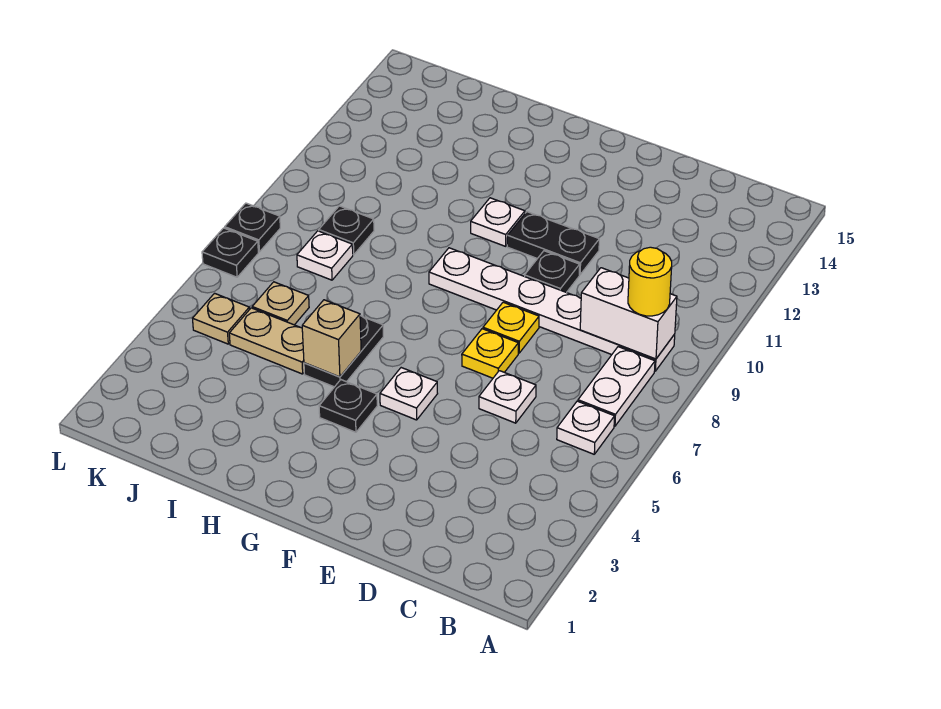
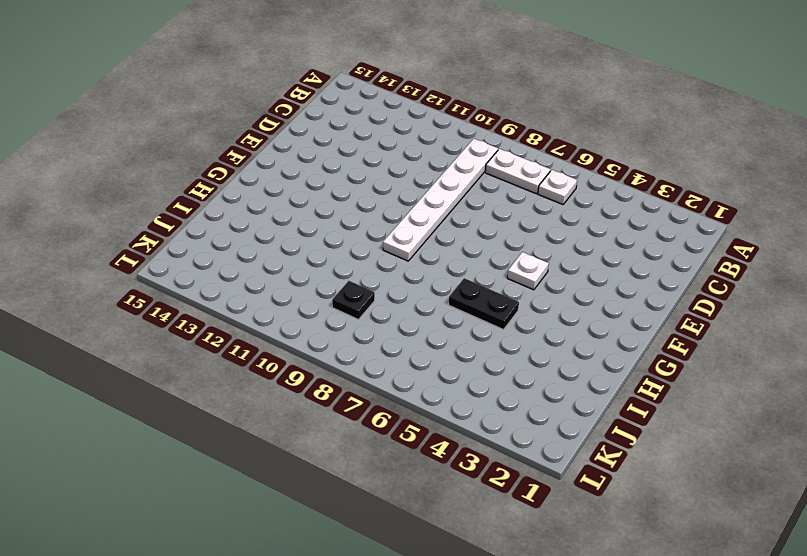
none -> white 1x1 plate [479,371,536,423]
none -> yellow 1x1 plate [462,329,518,378]
none -> yellow 1x1 plate [483,302,539,353]

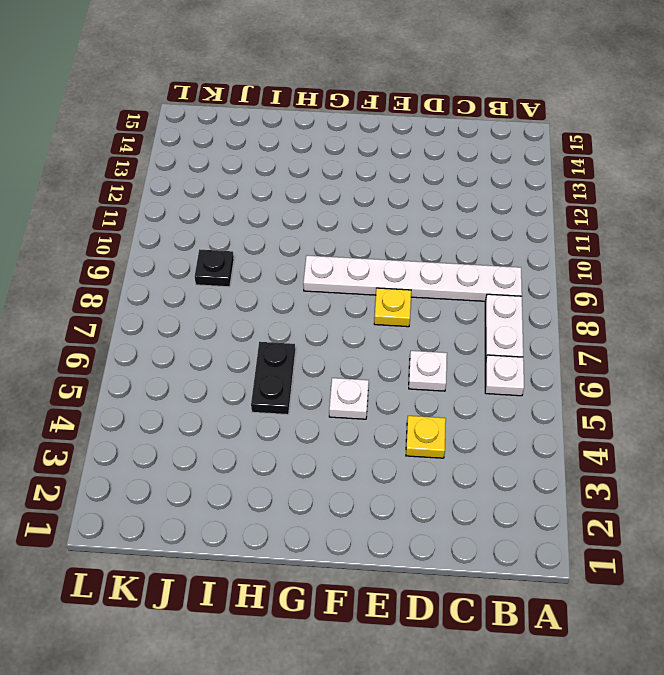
yellow 1x1 plate [406,416,446,458] -> yellow 1x1 plate moved to [462,329,518,378]
none -> black 1x1 plate [525,251,580,292]
none -> black 1x2 plate [507,212,599,275]
none -> black 1x1 plate [319,380,377,432]

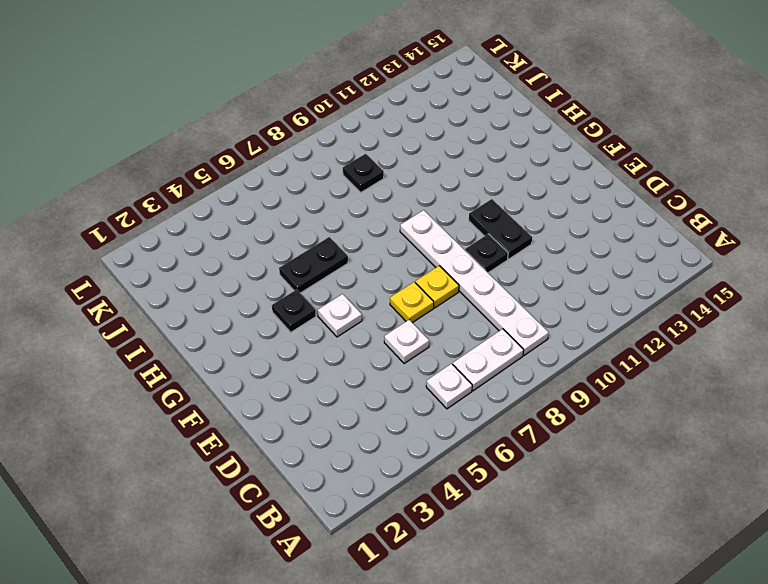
none -> white 1x1 plate [471,198,525,246]
none -> tan 1x2 plate [229,308,304,374]
none -> tan 1x1 plate [252,282,309,325]

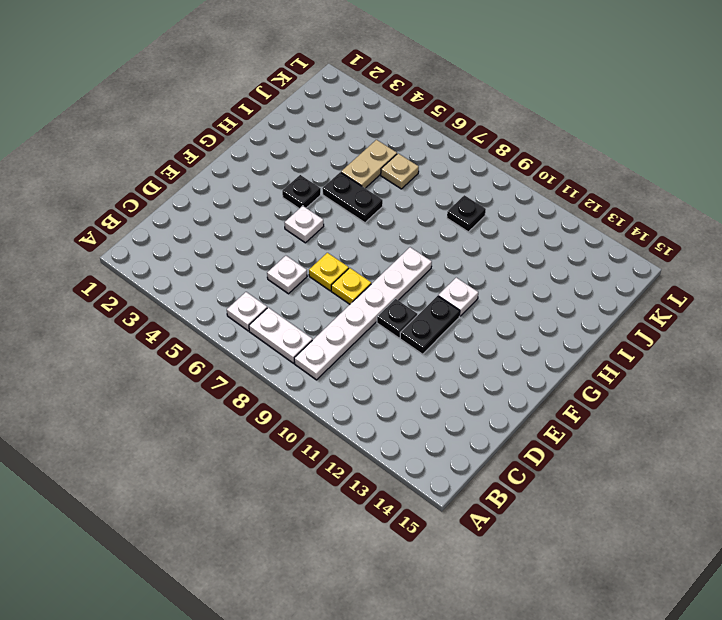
none -> white 1x1 plate [297,231,353,280]
none -> tan 1x1 plate [193,293,249,344]
none -> black 1x1 plate [202,228,258,277]

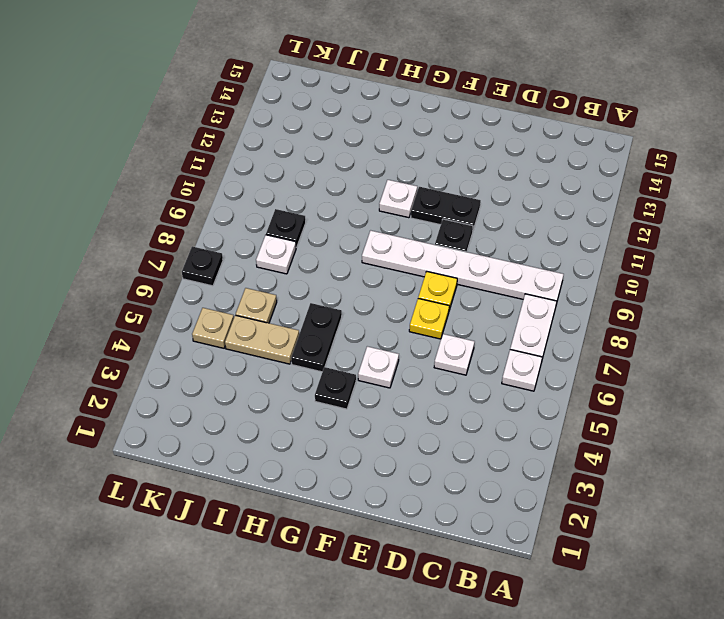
none -> black 1x1 plate [225,203,280,252]
none -> white 1x2 brick [580,268,677,359]
none -> tan 1x1 brick [302,300,361,377]

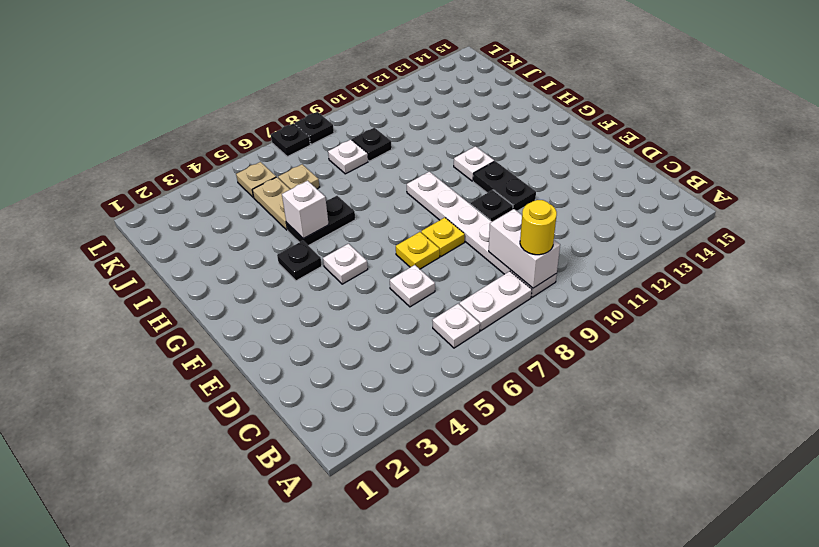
white 1x1 brick [282,181,329,239] -> tan 1x1 brick [302,300,361,377]

